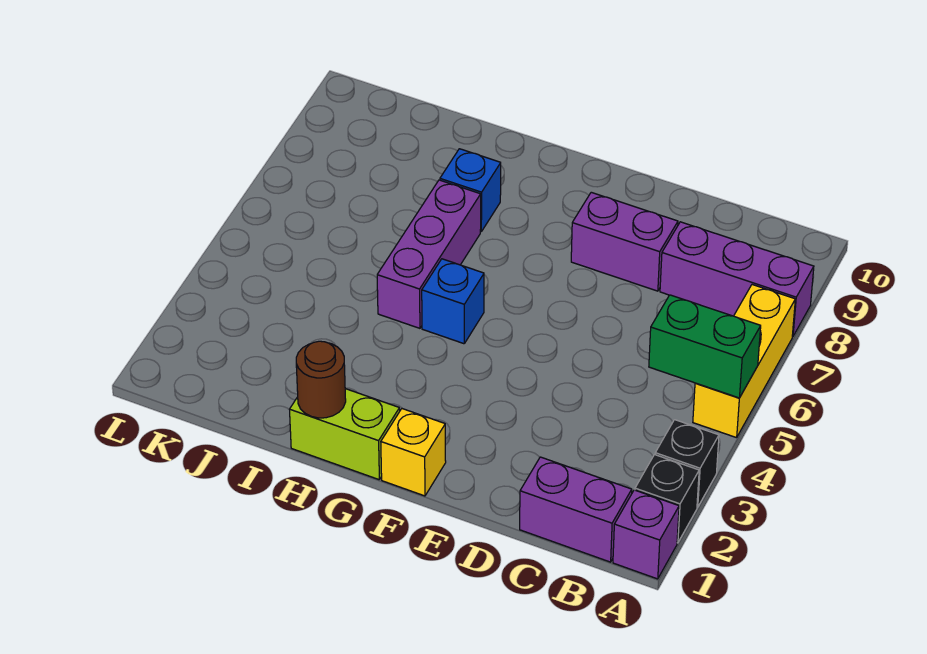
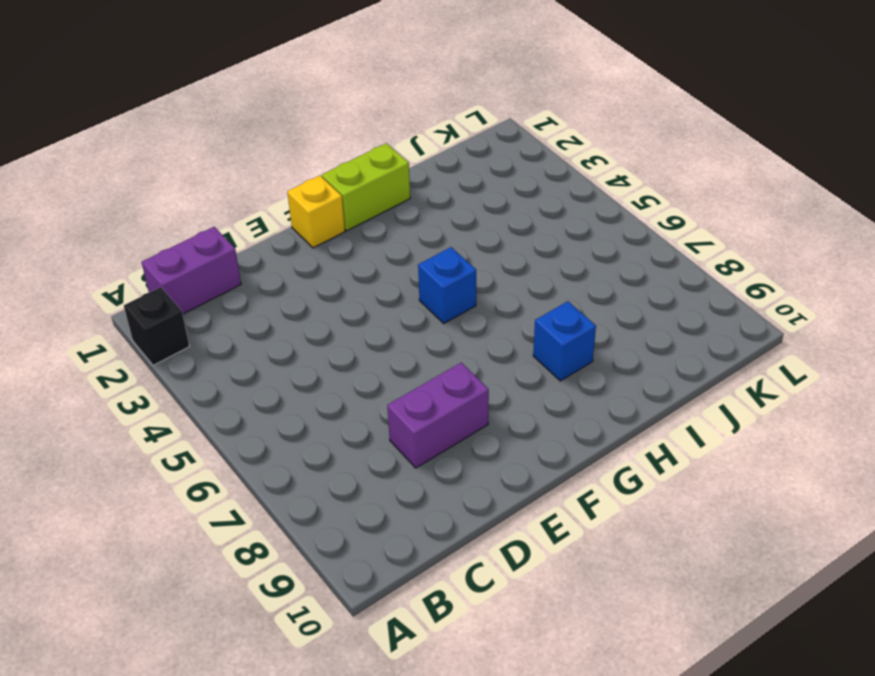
none -> purple 1x1 brick [613,490,679,579]
none -> black 1x1 brick [655,420,719,507]
none -> yellow 1x3 brick [693,285,795,438]

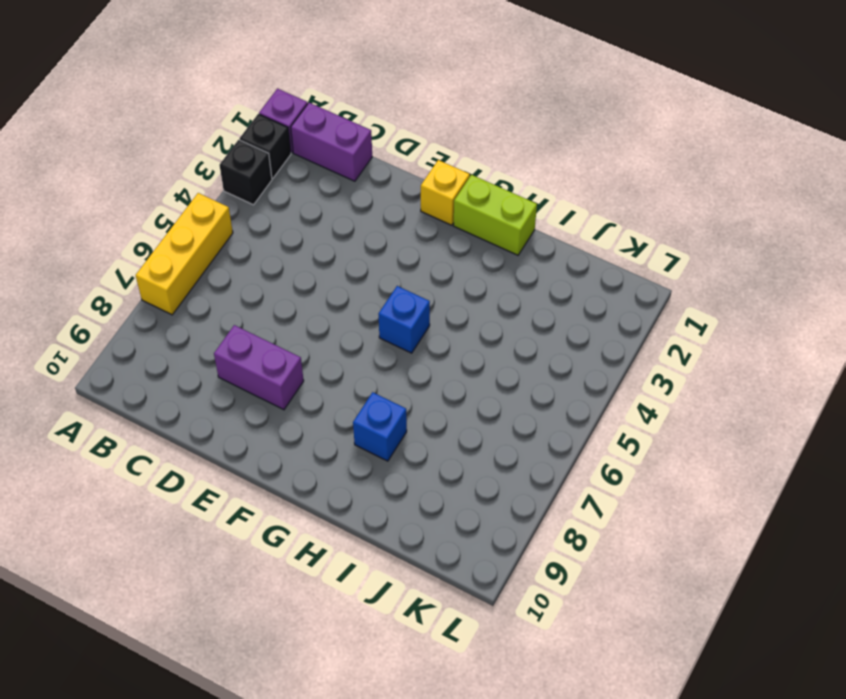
none -> purple 1x3 brick [660,222,814,337]
none -> purple 1x3 brick [377,180,481,328]
none -> green 1x2 brick [649,295,761,398]

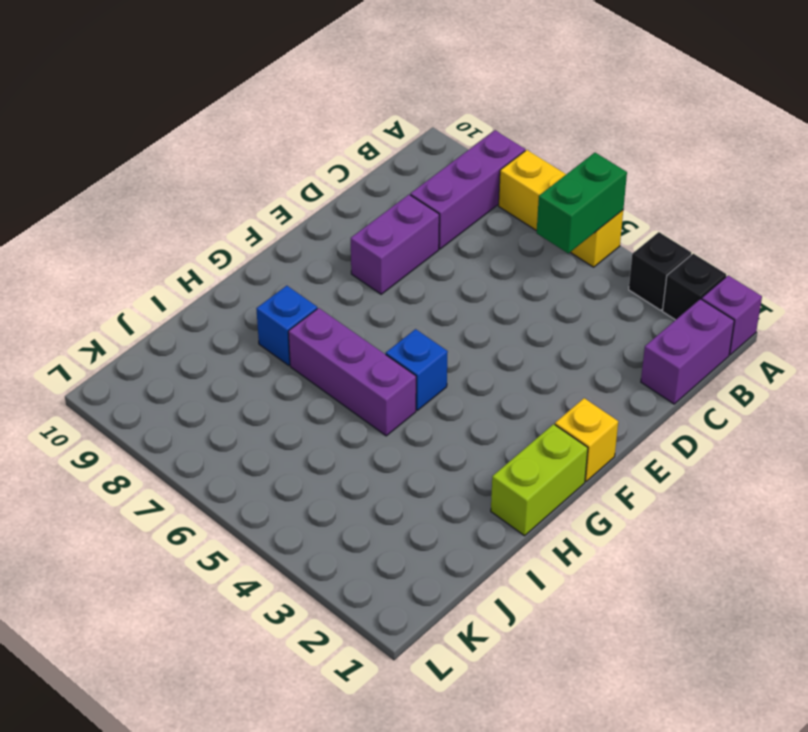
none -> brown 1x1 round brick [296,341,346,418]

